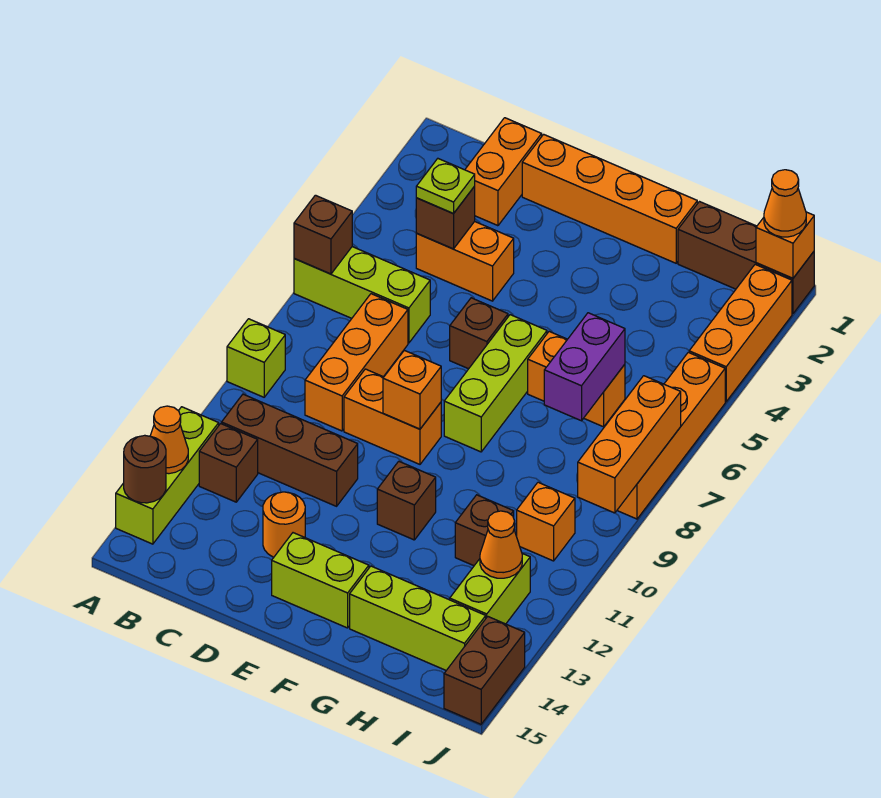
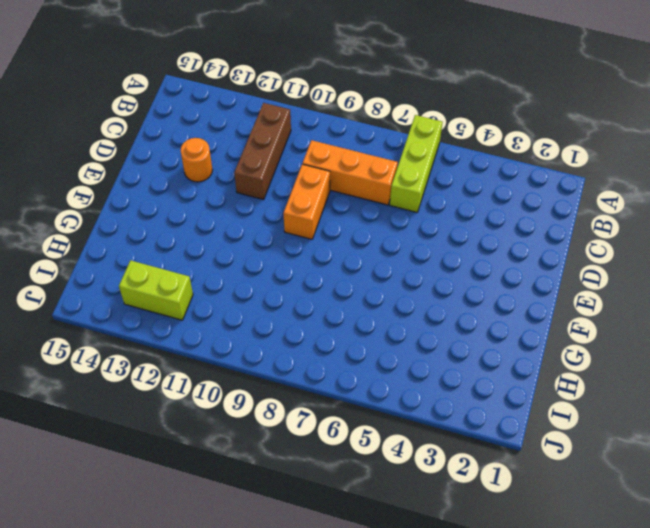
none -> lime 1x1 brick [227,319,285,397]
none -> lime 1x3 brick [116,407,219,544]
none -> brown 1x1 brick [199,424,258,502]
none -> orange 1x2 brick [465,118,542,226]

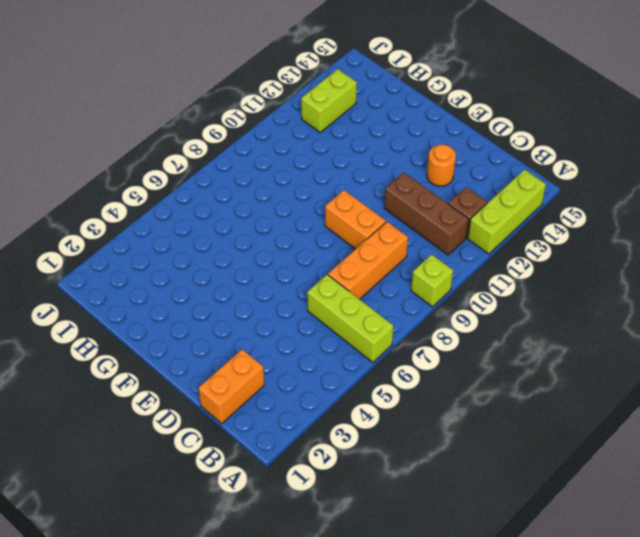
none -> orange 1x2 brick [416,221,514,301]
none -> orange 1x4 brick [522,134,697,263]
none -> brown 1x1 brick [450,298,508,369]
none -> lime 1x2 brick [272,533,369,628]

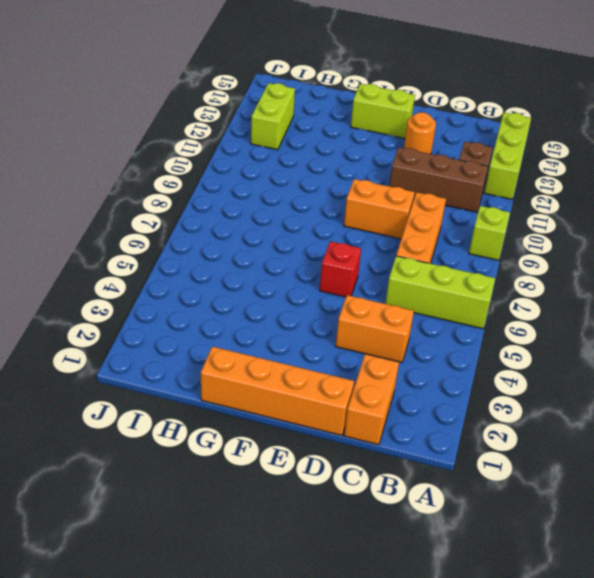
red 1x1 brick [320,241,361,297] -> brown 1x1 brick [450,298,508,369]
none -> lime 1x3 brick [444,315,547,452]
none -> brown 1x1 brick [377,461,436,540]
none -> orange 1x2 brick [528,332,625,427]
none -> lime 1x3 brick [350,566,486,670]

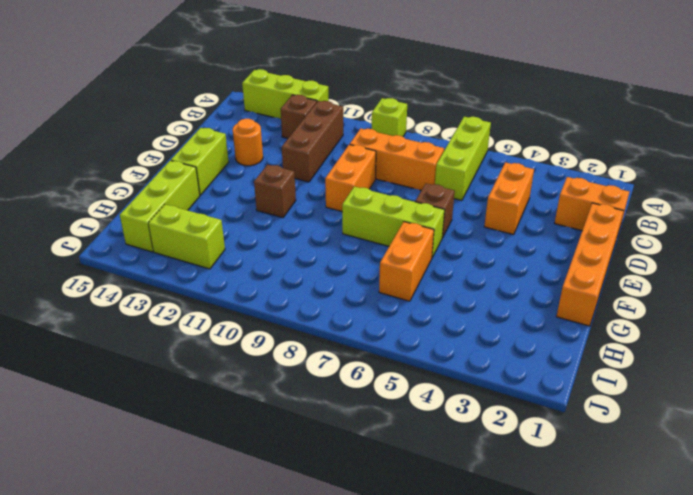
none -> brown 1x3 brick [678,202,814,314]
none -> brown 1x1 brick [455,495,514,566]
none -> orange 1x1 brick [517,482,575,561]
none -> orange 1x3 brick [689,264,792,402]

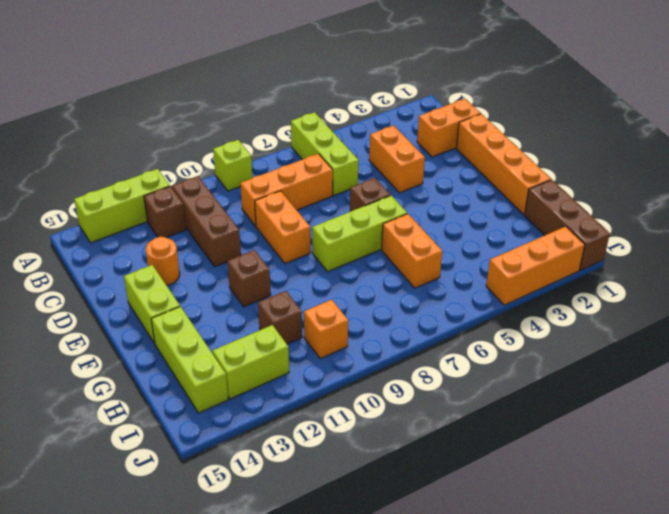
none -> orange 1x4 brick [617,352,725,519]
none -> brown 1x2 brick [444,617,525,724]
none -> brown 1x1 brick [294,195,352,274]
none -> orange 1x1 cone [150,406,188,474]

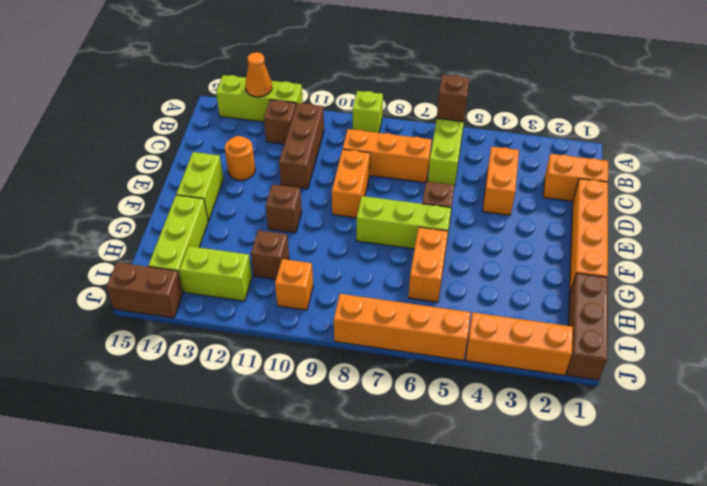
none -> brown 1x1 round brick [124,435,166,503]
none -> brown 1x1 brick [416,186,475,249]
none -> orange 1x1 brick [383,350,441,429]
none -> purple 1x2 brick [544,313,625,421]

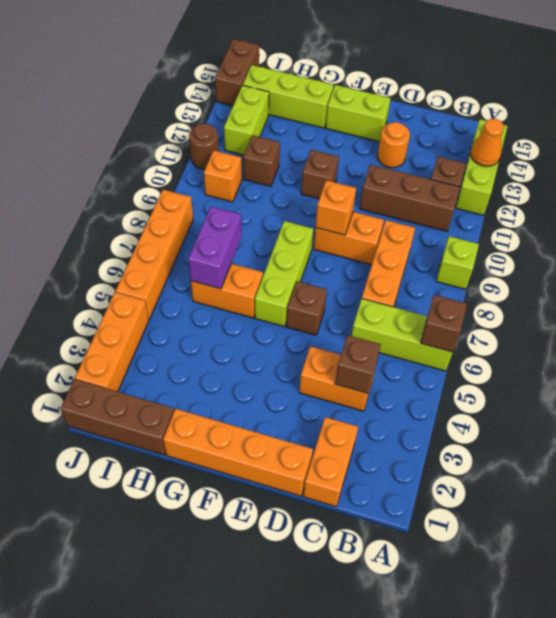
brown 1x1 round brick [189,124,219,169] -> brown 1x1 round brick moved to [124,435,166,503]
none -> orange 1x1 cone [480,511,522,578]
none -> orange 1x1 brick [756,212,814,278]
none -> orange 1x3 brick [578,376,681,513]
none -> lime 1x1 plate [416,159,475,214]

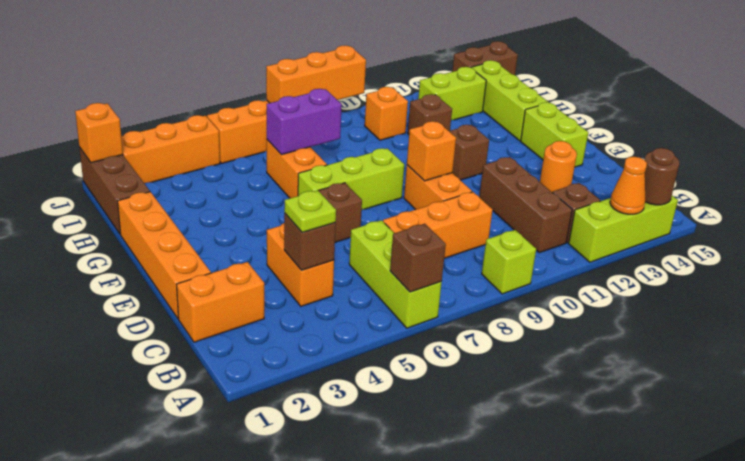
none -> orange 1x1 cone [480,511,522,578]
none -> orange 1x1 cone [764,170,806,237]

